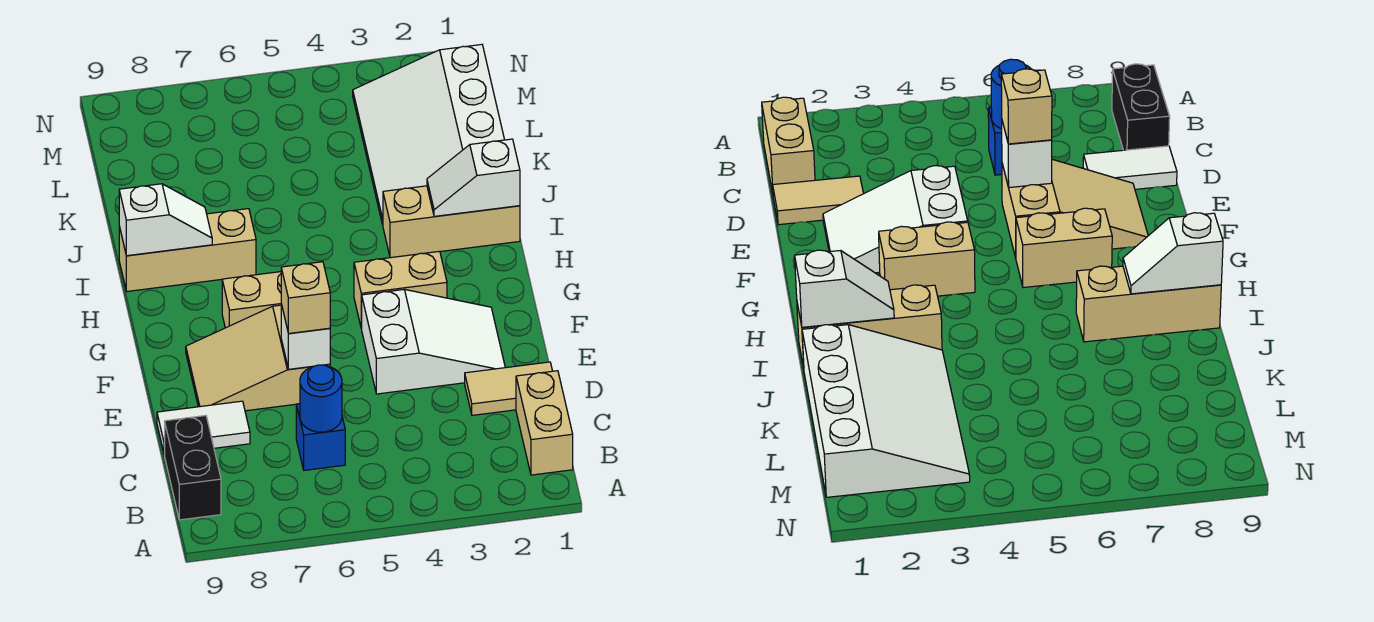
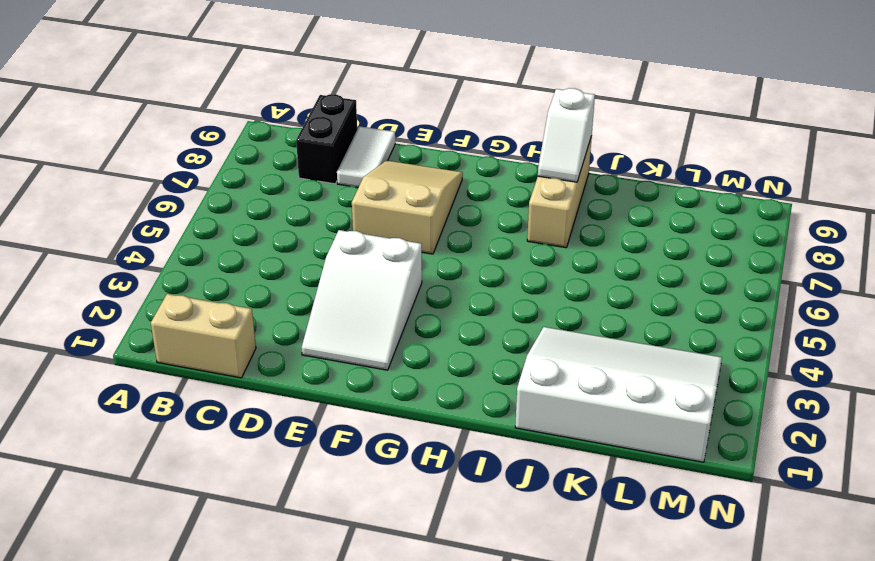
black 1x2 brick [296,94,357,184] -> black 1x2 brick turned to [165,416,221,520]
none -> blue 1x1 brick [296,404,345,470]
none -> tan 1x2 tile [465,362,552,415]
none -> tan 1x2 brick [354,251,447,328]

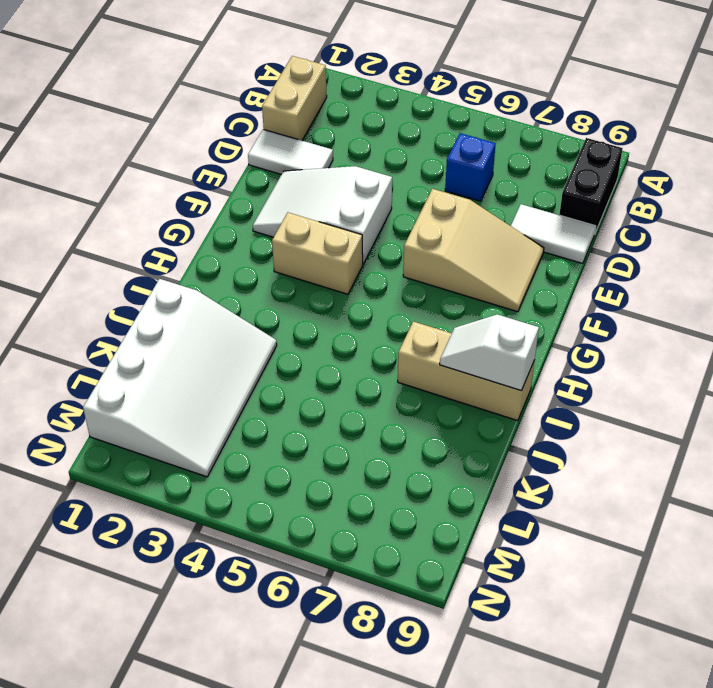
white 1x2 tile [248,129,333,174] -> tan 1x2 tile [465,362,552,415]
none -> tan 1x2 brick [222,272,281,328]
none -> tan 1x3 brick [383,186,520,258]
none -> blue 1x1 round brick [300,365,342,432]

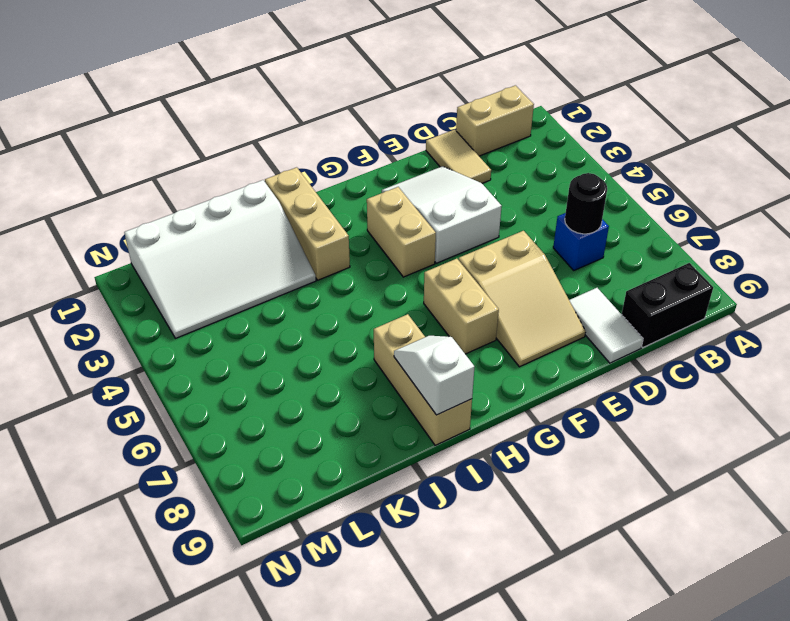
black 1x1 round brick [565,173,607,234] -> blue 1x1 round brick [300,365,342,432]
none -> white 1x1 brick [281,304,330,369]
none -> white 1x2 slope [427,139,520,217]
none -> tan 1x1 brick [281,262,330,334]

